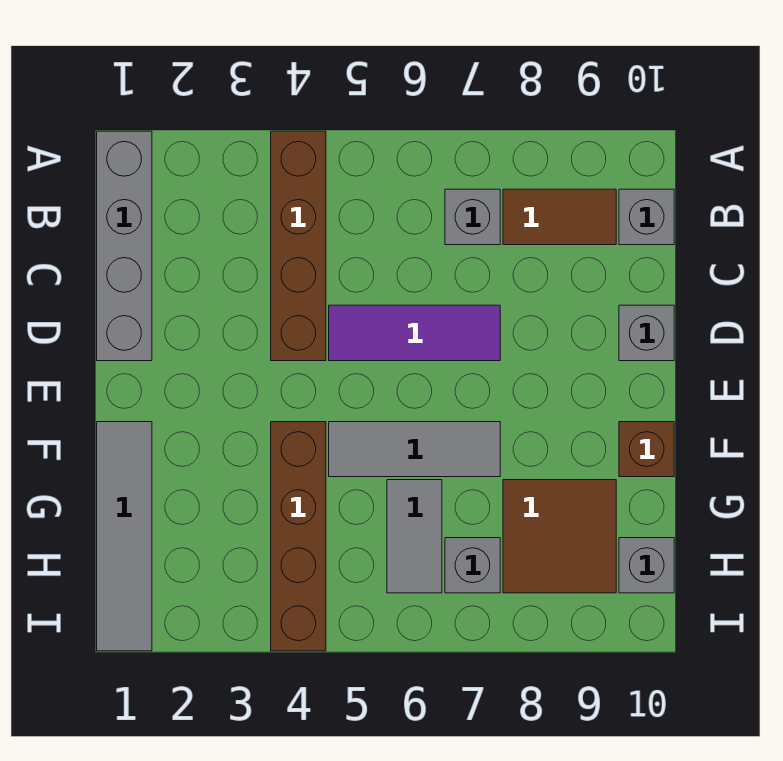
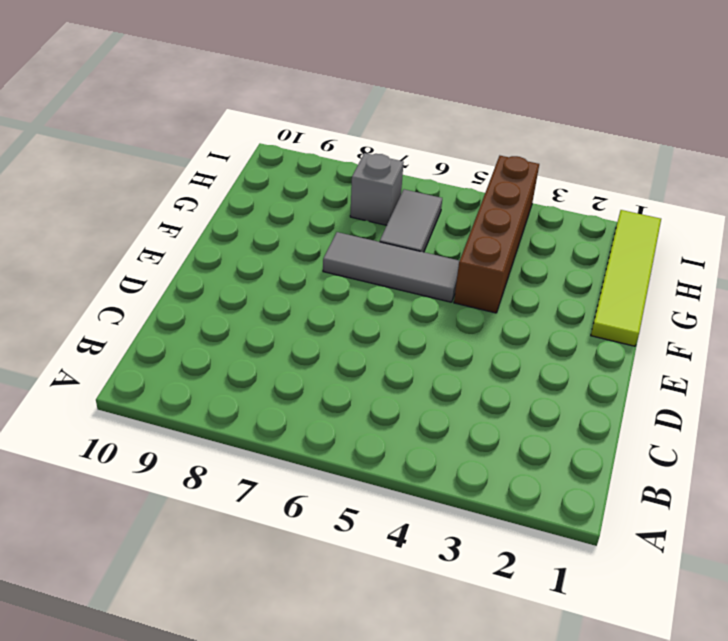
lime 1x4 tile [591,210,661,346] -> grey 1x4 tile [97,422,152,651]
none -> grey 1x4 brick [97,131,152,361]
none -> brown 1x4 brick [271,131,326,361]
none -> grey 1x1 brick [445,189,500,245]

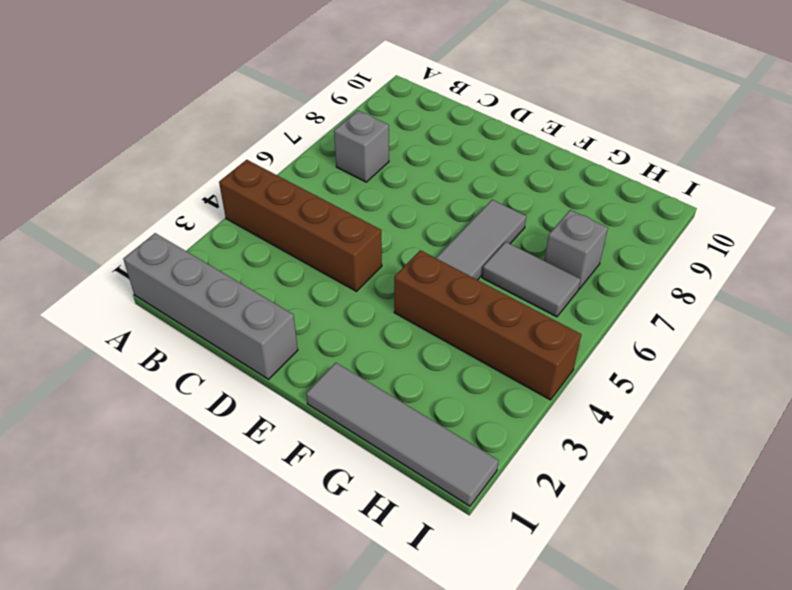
none -> brown 1x2 tile [503,189,616,245]
none -> grey 1x1 brick [619,189,674,245]
none -> purple 1x3 tile [329,305,500,361]

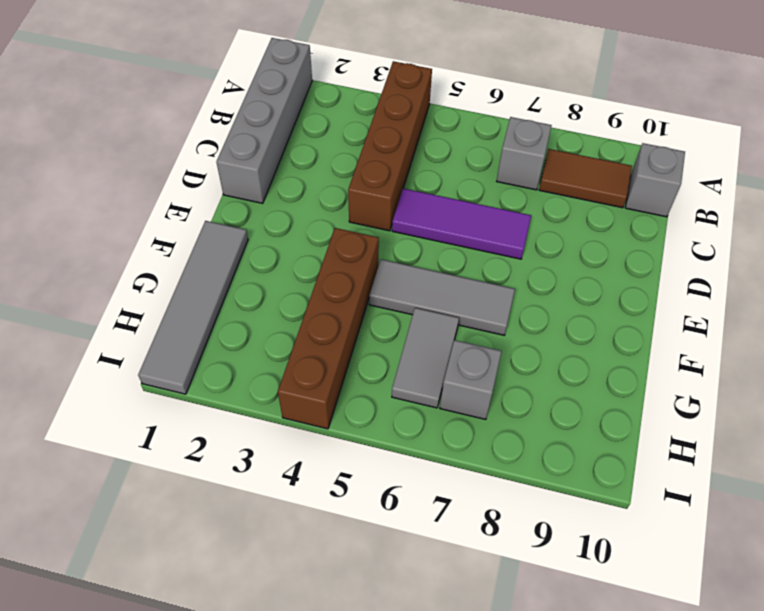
none -> grey 1x1 brick [619,305,674,361]
none -> brown 1x1 brick [619,422,674,477]
none -> brown 2x2 tile [503,480,616,593]

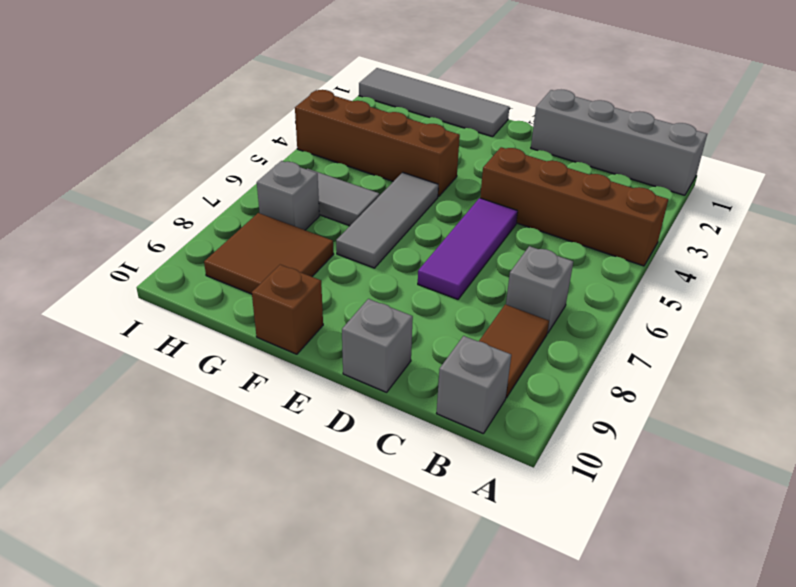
none -> grey 1x1 brick [619,538,674,593]

